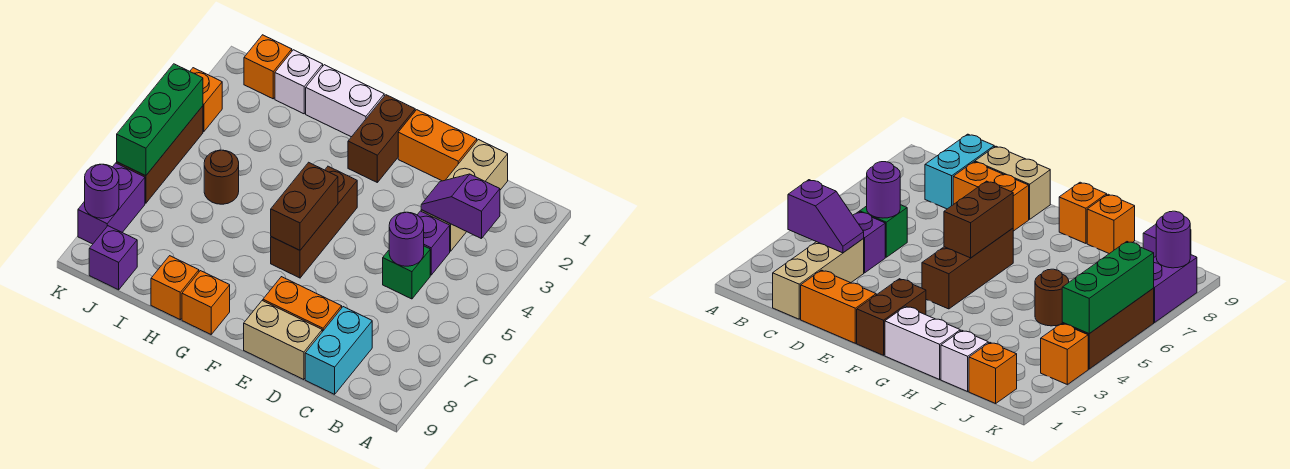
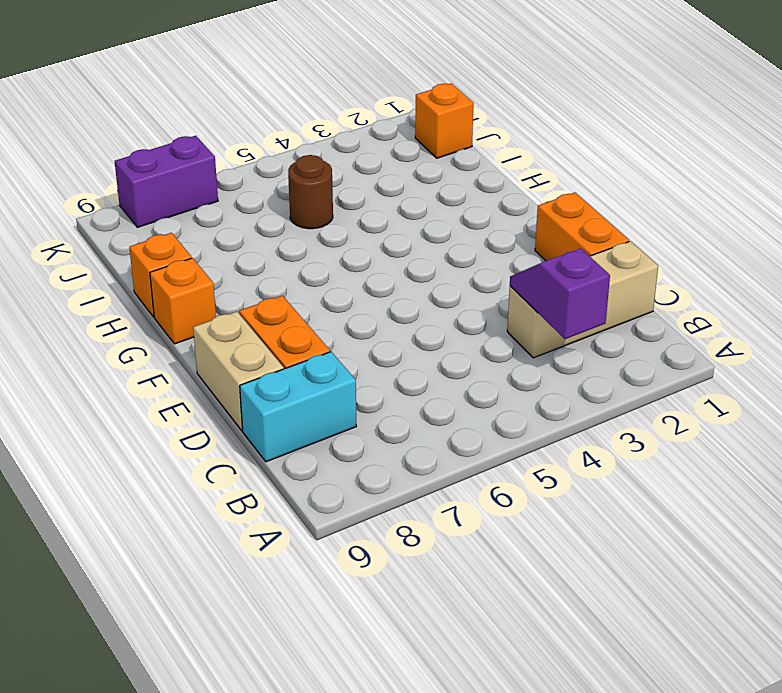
none -> purple 1x1 brick [418,211,450,275]
none -> green 1x1 brick [383,246,430,299]
none -> brown 1x2 brick [348,95,415,182]

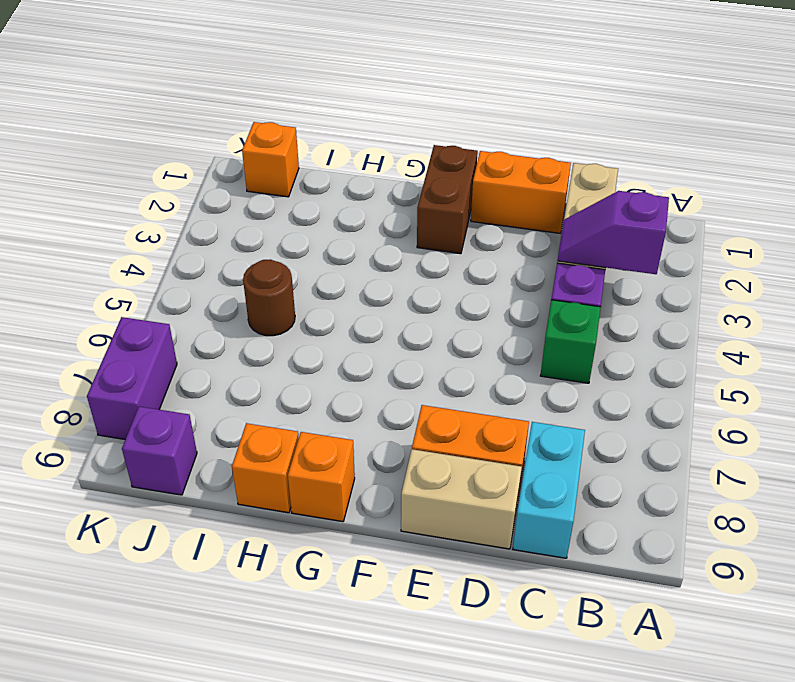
none -> brown 1x3 brick [271,166,357,278]
none -> white 1x2 brick [306,65,384,137]
none -> white 1x1 brick [275,50,323,114]

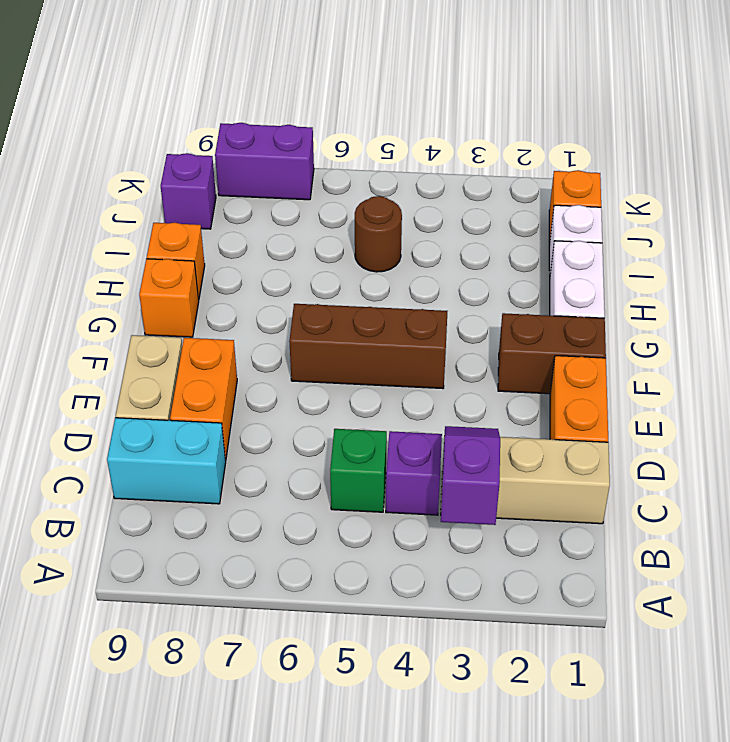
none -> orange 1x1 brick [190,68,222,132]
none -> brown 1x3 brick [117,106,203,203]
none -> purple 1x1 round brick [389,212,424,266]

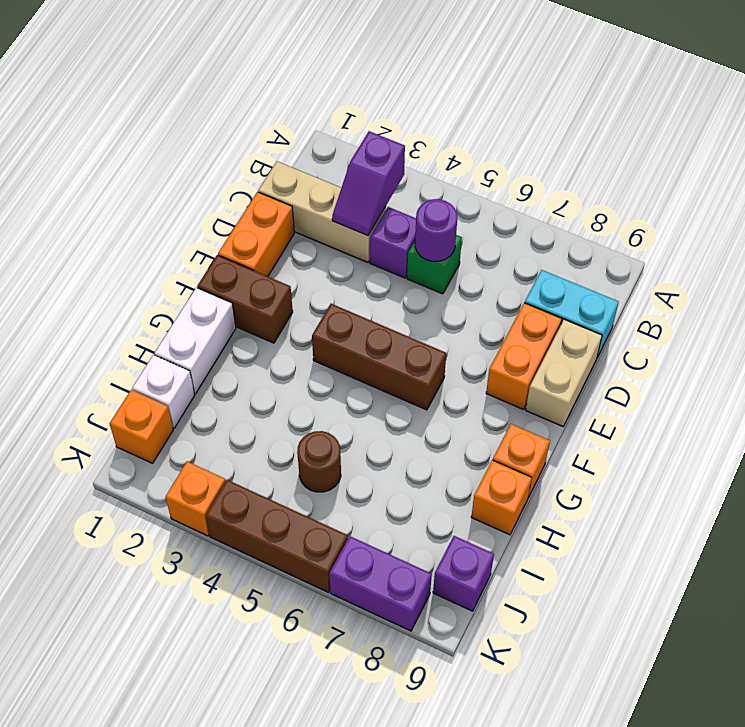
none -> brown 1x2 brick [271,162,338,250]
none -> green 1x3 brick [117,64,203,176]
none -> purple 1x1 round brick [85,164,119,218]

